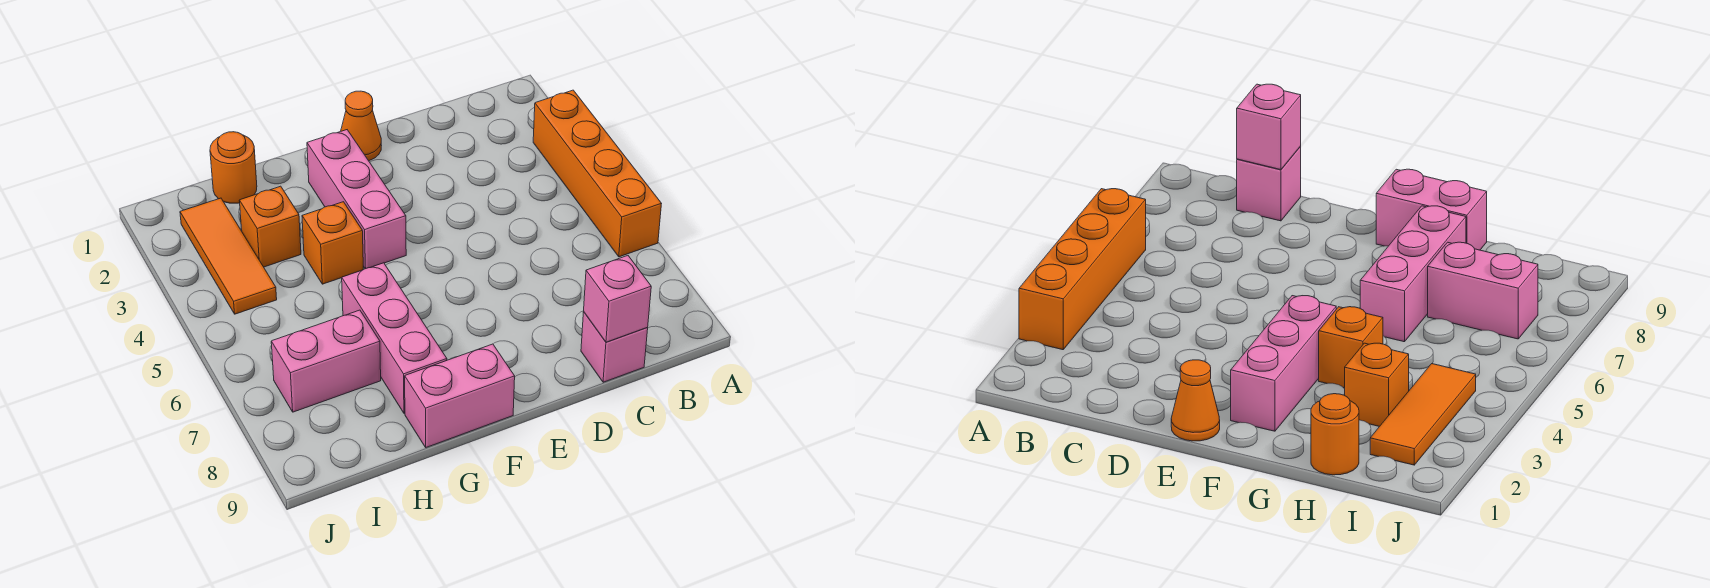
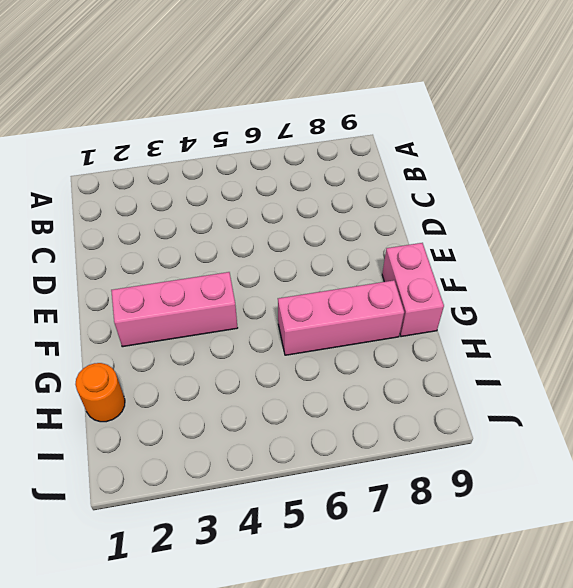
none -> orange 1x4 brick [533,90,662,257]
none -> pink 1x1 brick [581,312,648,382]
none -> orange 1x1 cone [341,91,381,161]

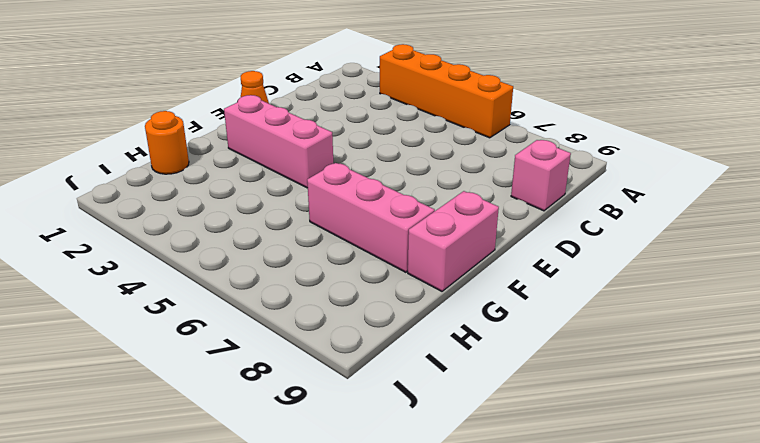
none -> orange 1x1 brick [302,202,363,284]
none -> orange 1x1 brick [239,186,301,267]
none -> pink 1x2 brick [271,310,381,412]

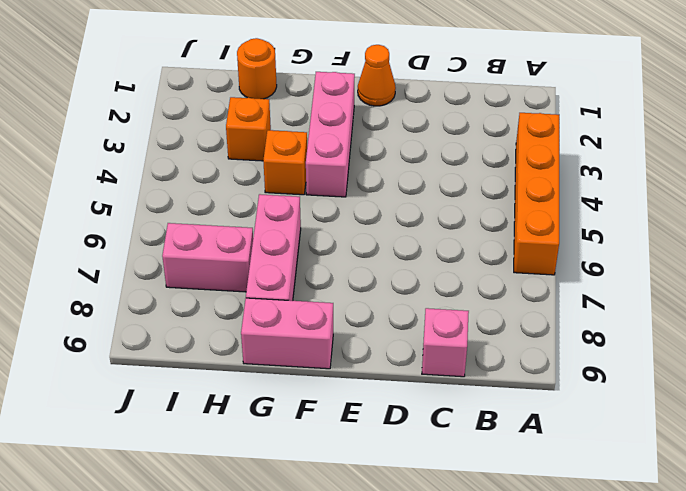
none -> orange 1x3 tile [180,198,277,314]
none -> pink 1x1 brick [584,256,651,342]

